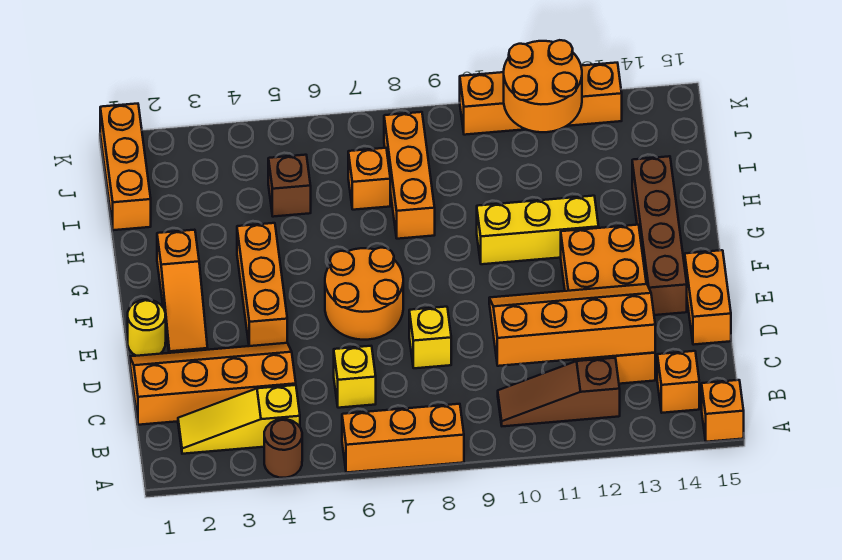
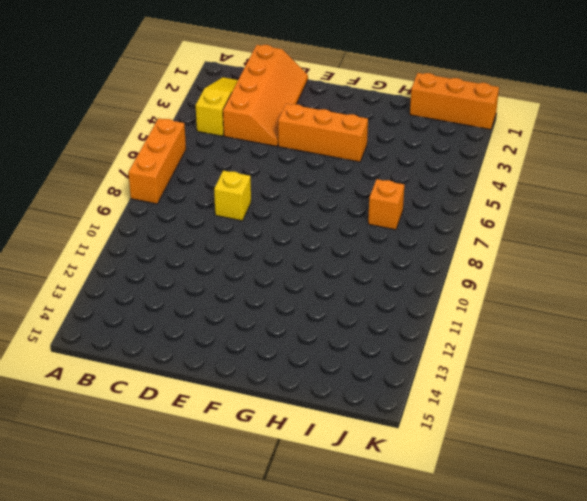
none -> brown 1x1 round brick [264,419,302,478]
none -> orange 1x1 brick [702,380,744,442]
none -> brown 1x3 slope [498,358,620,426]

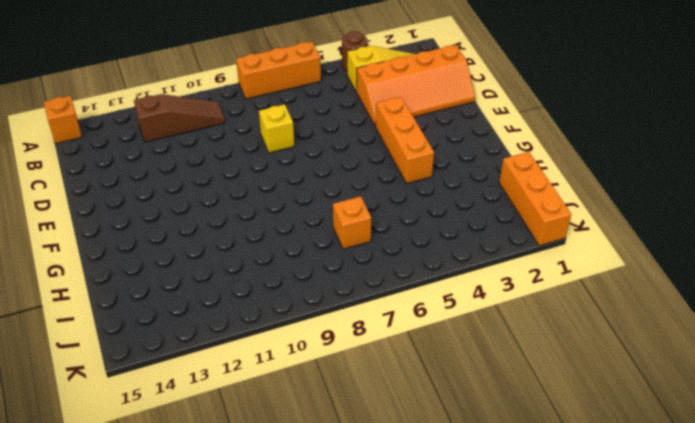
none -> orange 1x1 brick [657,351,699,413]
none -> yellow 1x1 brick [334,346,376,408]
none -> orange 2x4 brick [561,225,655,384]

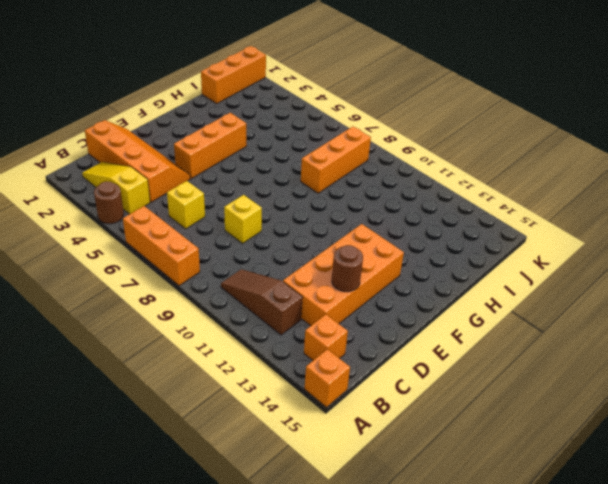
brown 1x1 round brick [332,245,363,292] -> orange 2x4 slope [489,284,655,366]
none -> orange 1x2 brick [685,250,731,345]
none -> yellow 1x1 round brick [128,300,166,356]
none -> orange 1x3 slope [157,230,208,353]

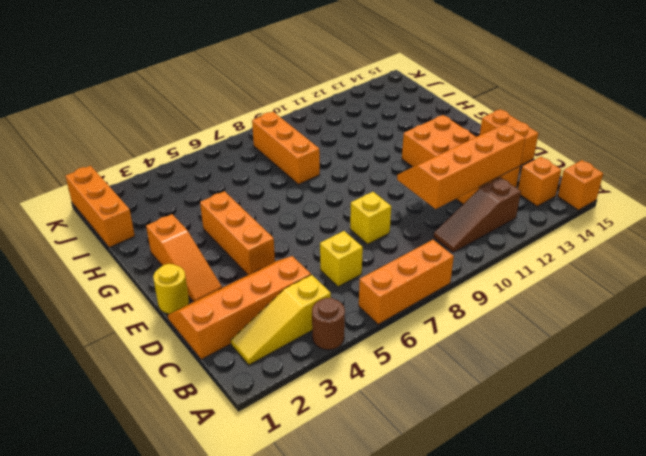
none -> orange 2x2 round brick [325,248,403,340]
none -> brown 1x4 brick [632,156,687,315]
none -> yellow 1x3 brick [477,196,599,264]

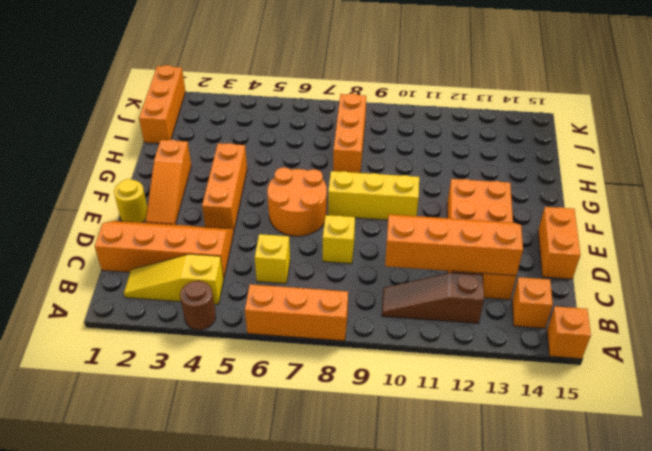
yellow 1x3 brick [328,171,419,220] -> yellow 1x3 brick moved to [477,196,599,264]
none -> brown 1x4 brick [632,156,687,315]
none -> brown 1x1 brick [268,155,311,217]
none -> orange 1x1 brick [348,148,390,210]

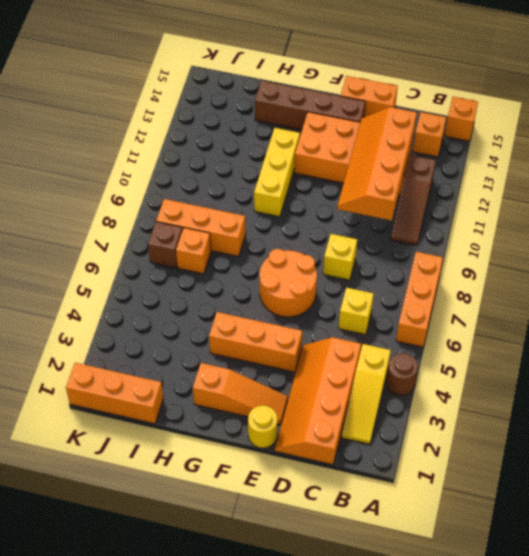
brown 1x1 brick [148,222,182,268] -> brown 1x1 brick moved to [268,155,311,217]
none -> orange 1x4 brick [460,63,622,135]
none -> orange 2x2 round brick [504,40,582,132]

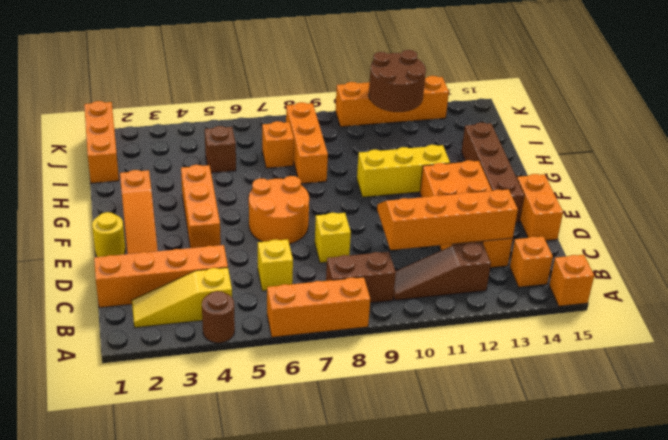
brown 1x2 brick [326,252,396,303] -> none
brown 2x2 round brick [369,50,426,112] -> orange 2x2 round brick [504,40,582,132]

